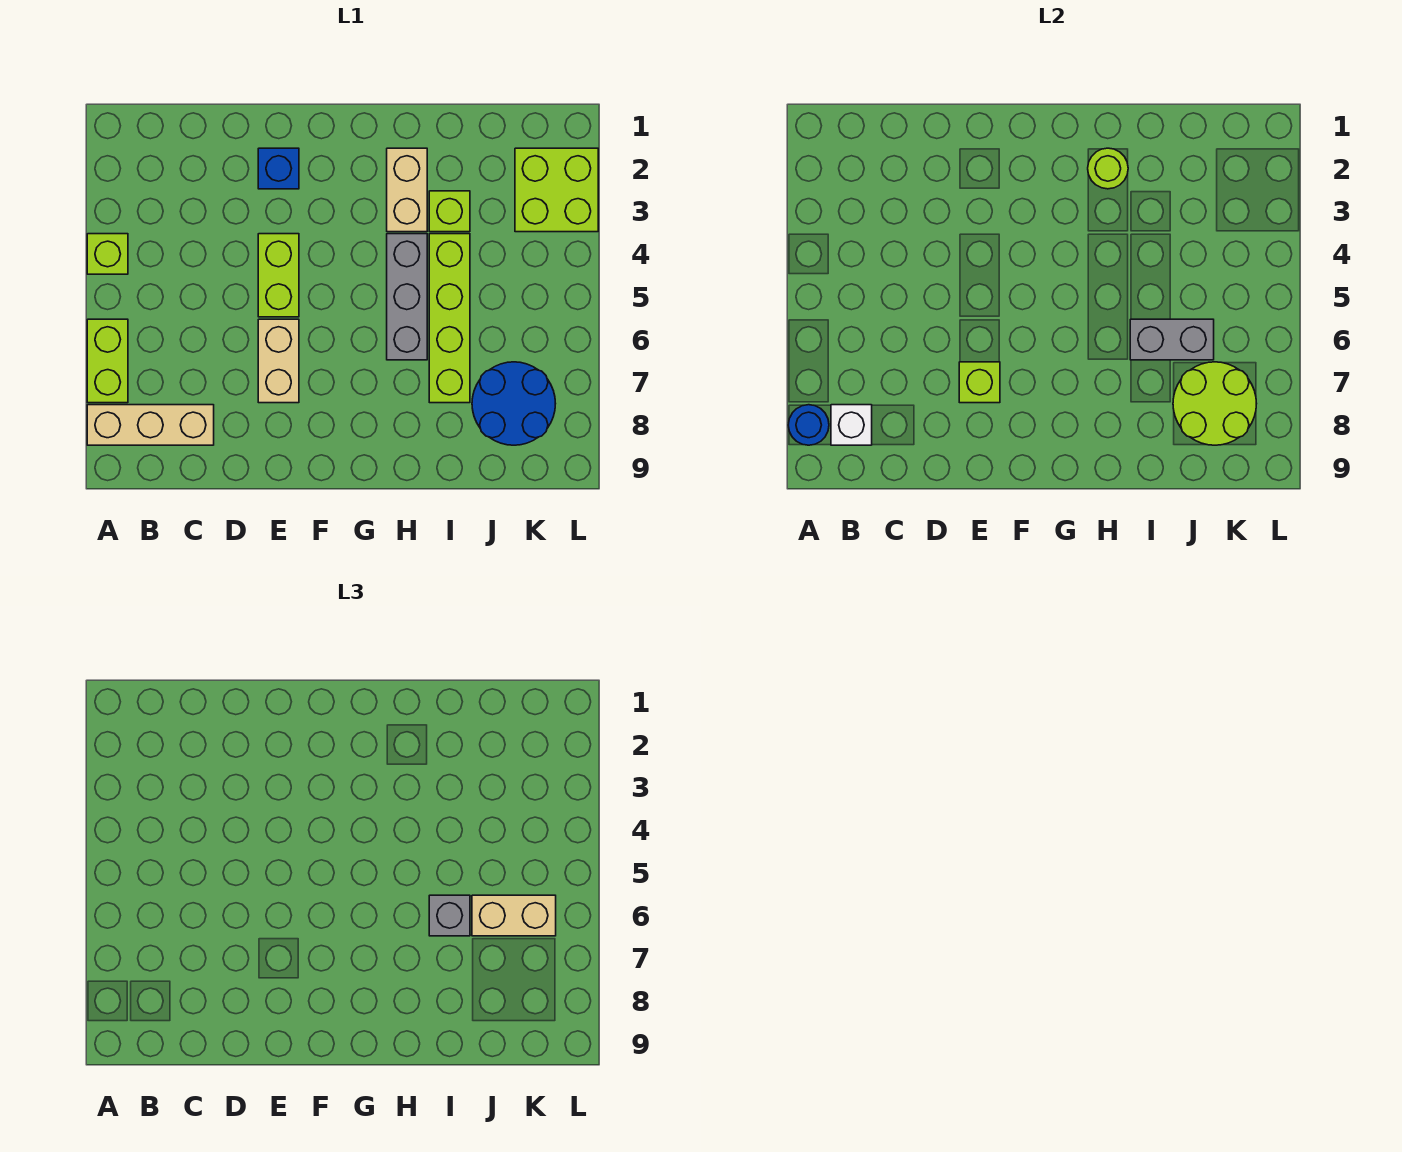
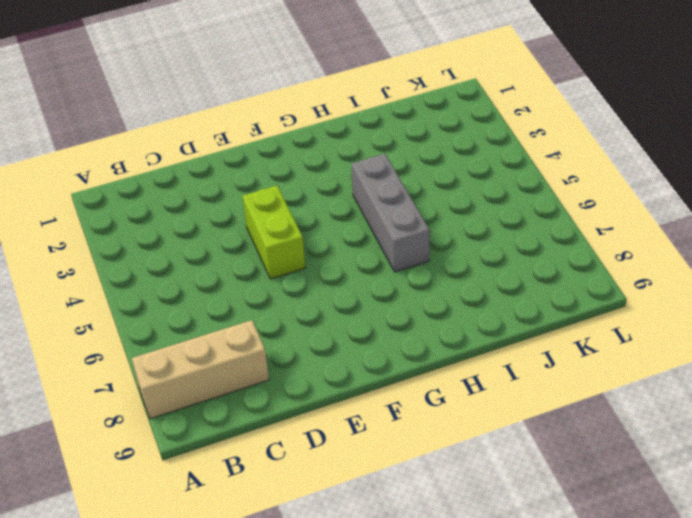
none -> lime 1x1 brick [87,234,128,274]
none -> lime 1x2 brick [87,319,128,403]
none -> blue 1x1 brick [258,148,299,189]

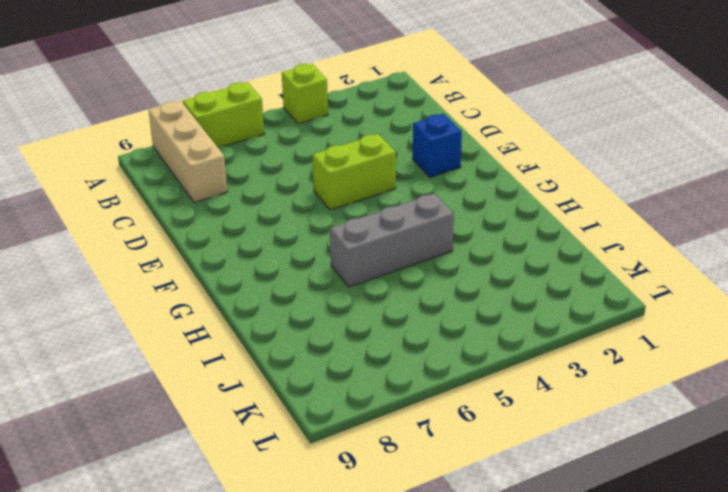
none -> tan 1x2 brick [258,319,299,403]
none -> tan 1x2 brick [387,148,427,232]
none -> lime 1x1 brick [429,191,470,232]

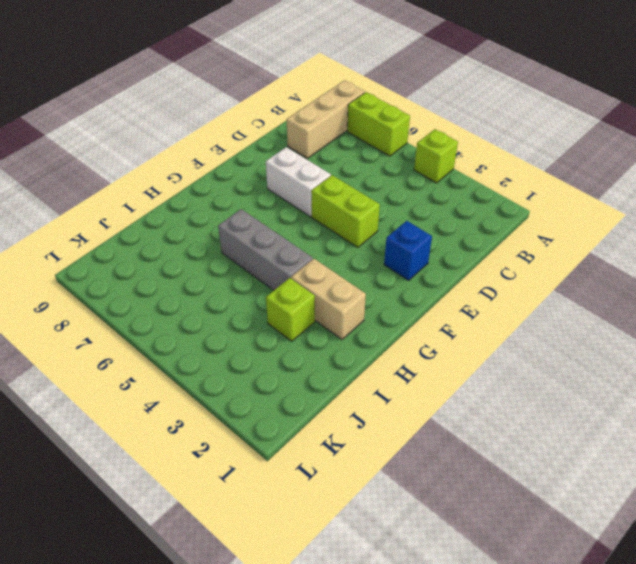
white 1x2 brick [266,147,331,217] -> tan 1x2 brick [258,319,299,403]
none -> lime 1x4 brick [429,234,470,403]
none -> blue 2x2 round brick [472,362,556,445]
none -> lime 2x2 brick [515,148,598,232]

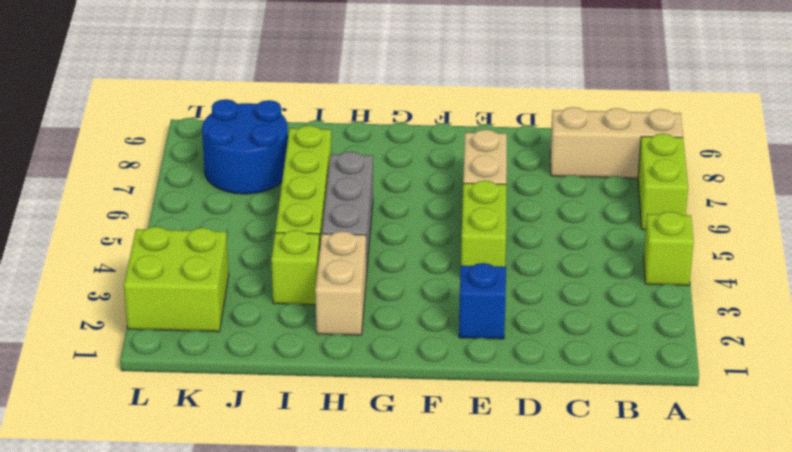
none -> blue 1x1 round brick [788,405,829,445]
none -> white 1x1 brick [831,405,872,445]
none -> lime 1x1 brick [959,362,1000,403]

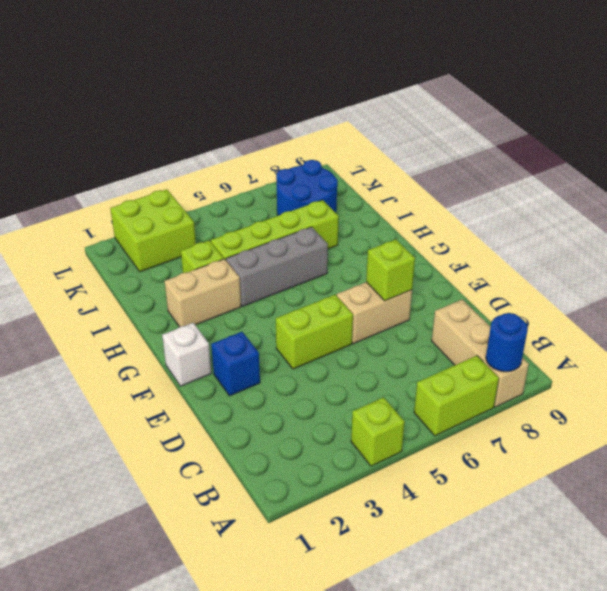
white 1x1 brick [162,323,211,386] -> white 1x1 brick moved to [831,405,872,445]
none -> lime 1x1 round brick [1088,148,1128,189]
none -> grey 1x2 brick [1130,319,1214,360]
none -> lime 2x2 round brick [1173,362,1257,445]

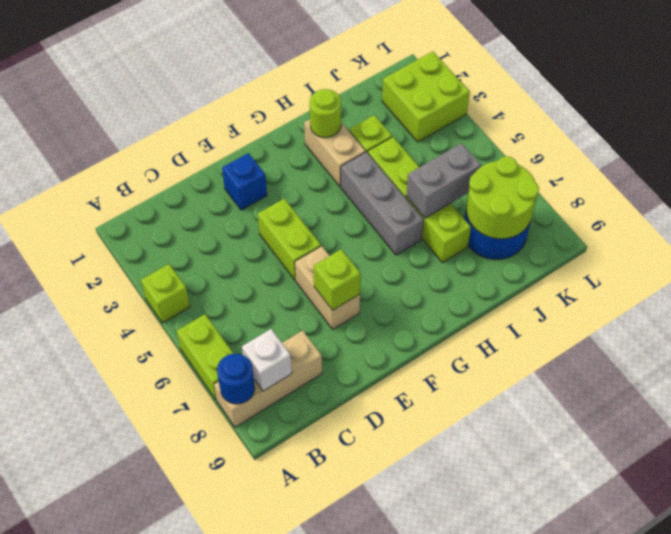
none -> grey 1x1 brick [429,895,470,936]
none -> tan 1x2 brick [472,895,556,936]

